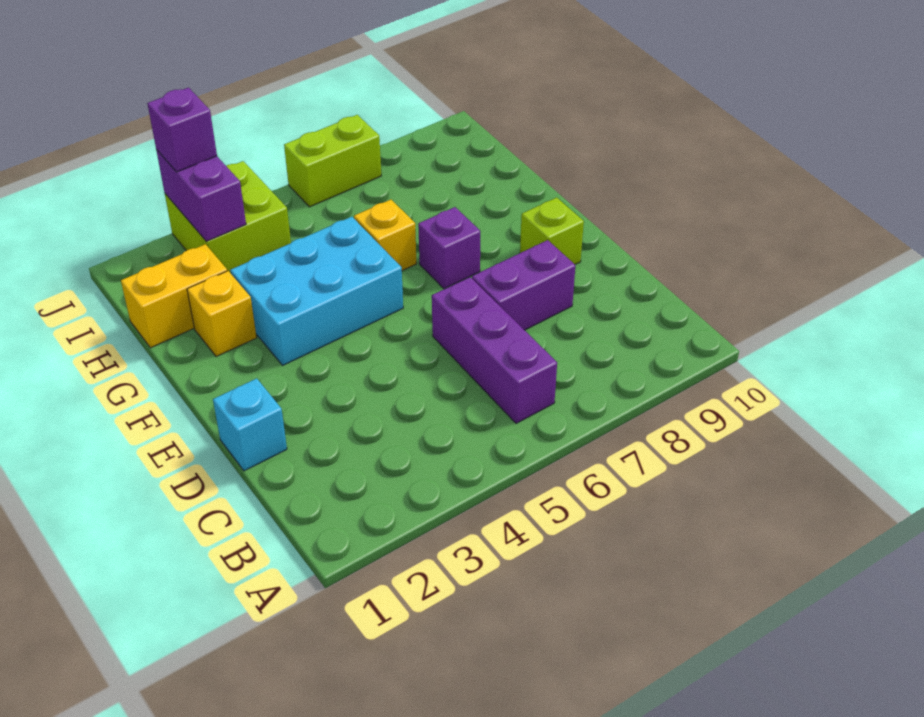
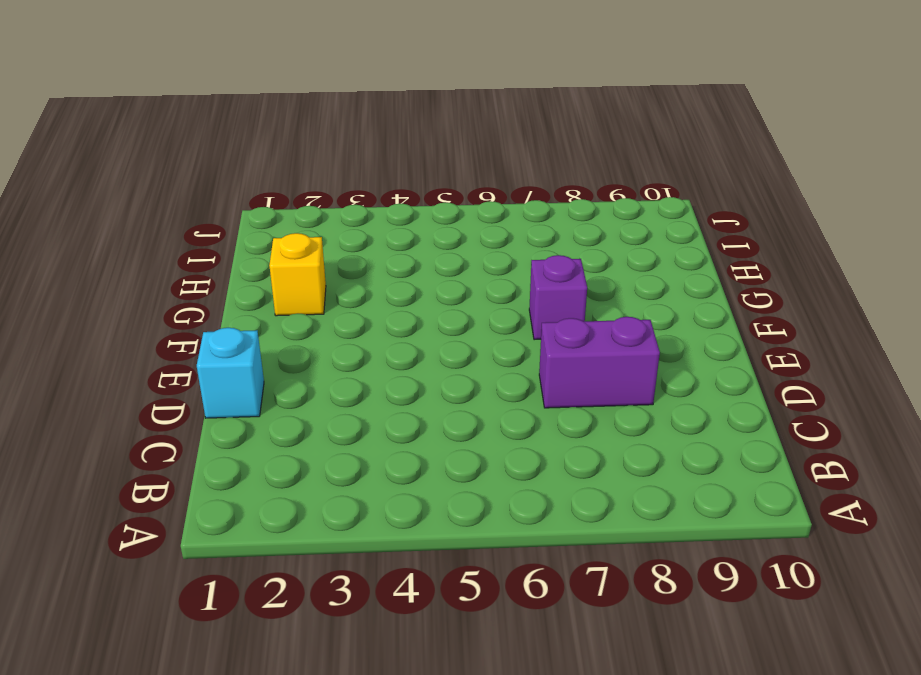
none -> purple 1x3 brick [432,277,557,423]
none -> lime 1x1 brick [520,198,584,264]
none -> cyan 2x3 brick [230,217,403,365]

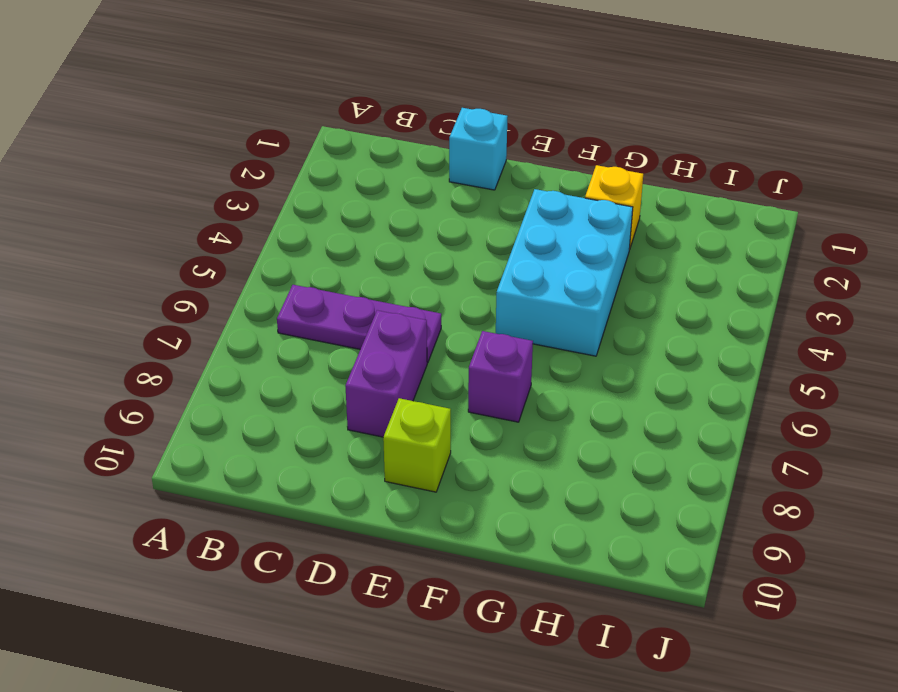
purple 1x3 plate [277,285,441,363] -> purple 1x3 brick [432,277,557,423]
none -> yellow 1x1 brick [354,200,417,271]
none -> yellow 1x2 brick [121,244,227,348]
none -> lime 2x2 brick [165,161,291,273]

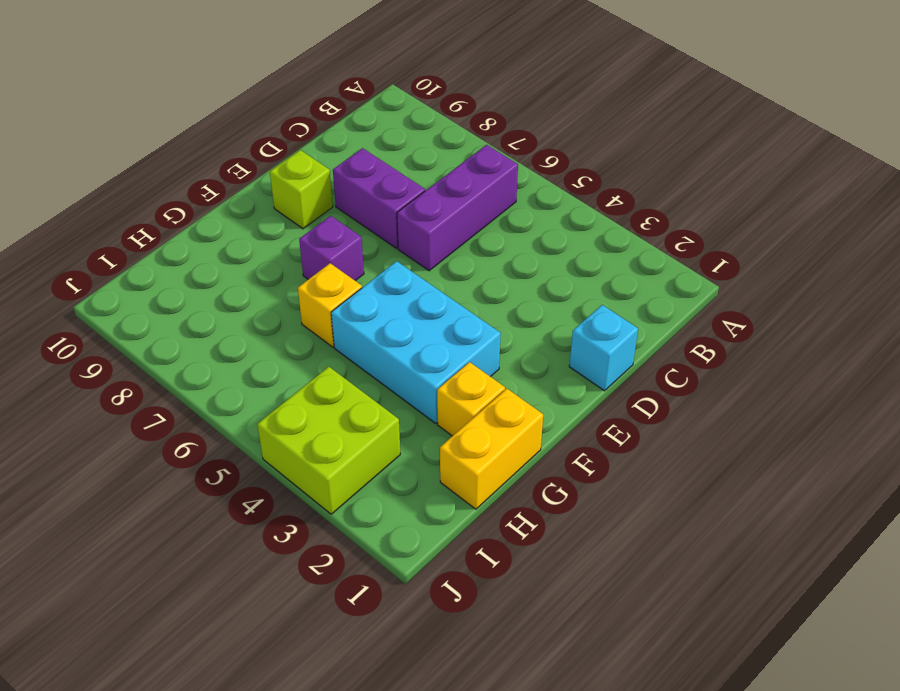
yellow 1x2 brick [440,389,543,509] -> yellow 1x2 brick turned to [121,244,227,348]
none -> lime 1x2 brick [284,115,381,207]
none -> purple 1x2 brick [156,150,246,242]
none -> purple 1x1 brick [147,88,217,172]

